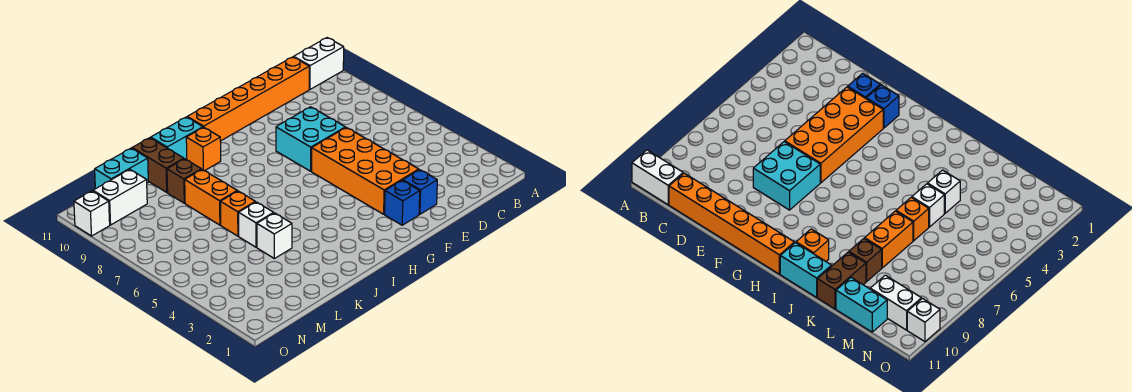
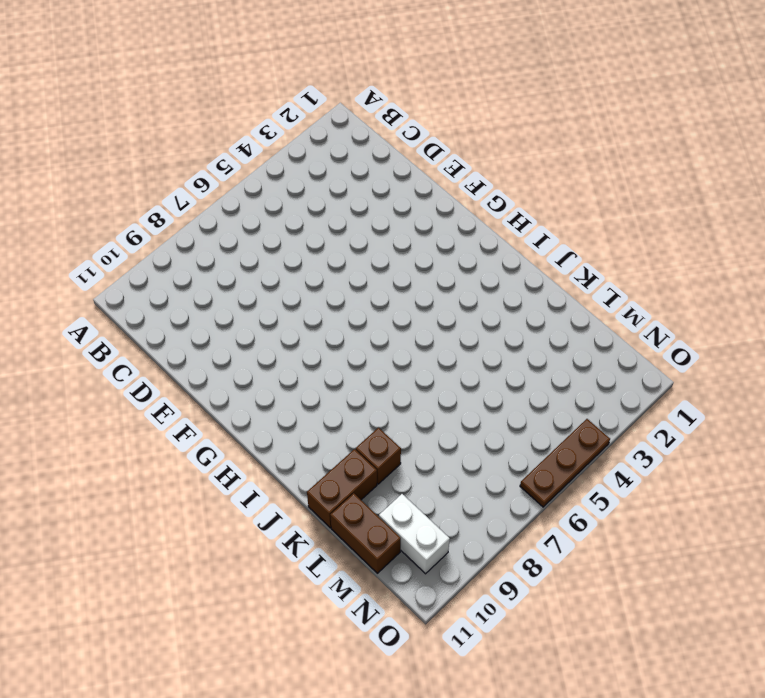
brown 1x2 brick [330,493,401,573] -> cyan 1x2 brick [95,148,148,189]
brown 1x3 plate [520,419,610,507] -> none
none -> white 1x2 brick [294,38,344,89]
none -> orange 1x6 brick [187,57,309,141]
none -> blue 1x1 brick [403,170,437,214]

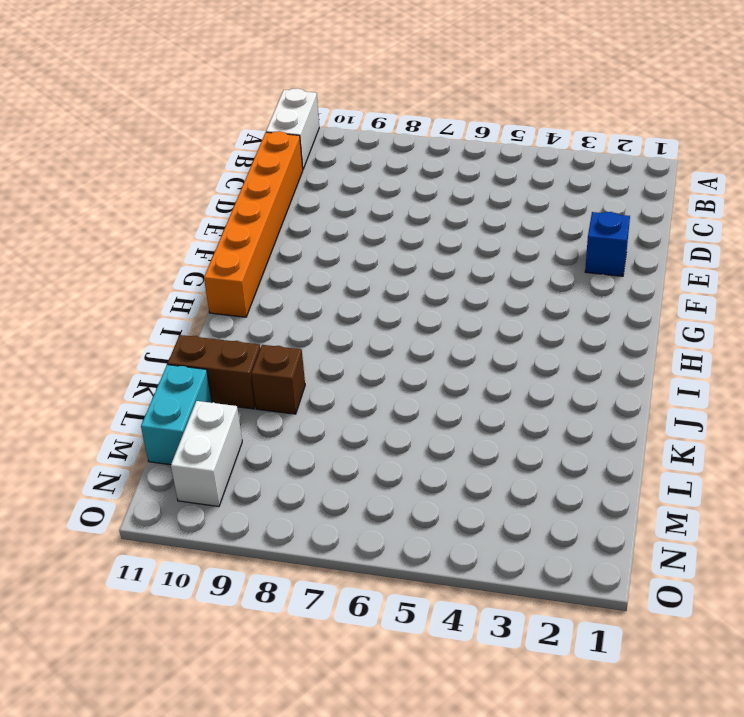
none -> orange 2x4 brick [312,127,419,214]
none -> cyan 2x2 brick [276,107,345,171]
none -> blue 1x1 brick [385,180,420,225]

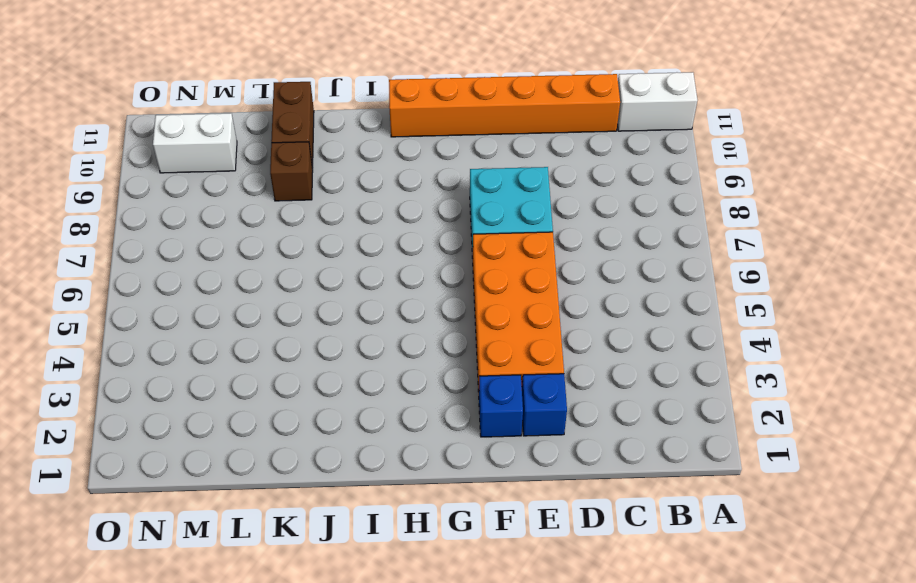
none -> orange 1x1 brick [186,127,221,171]
none -> cyan 1x2 brick [151,117,203,160]
none -> white 1x1 brick [257,213,292,259]

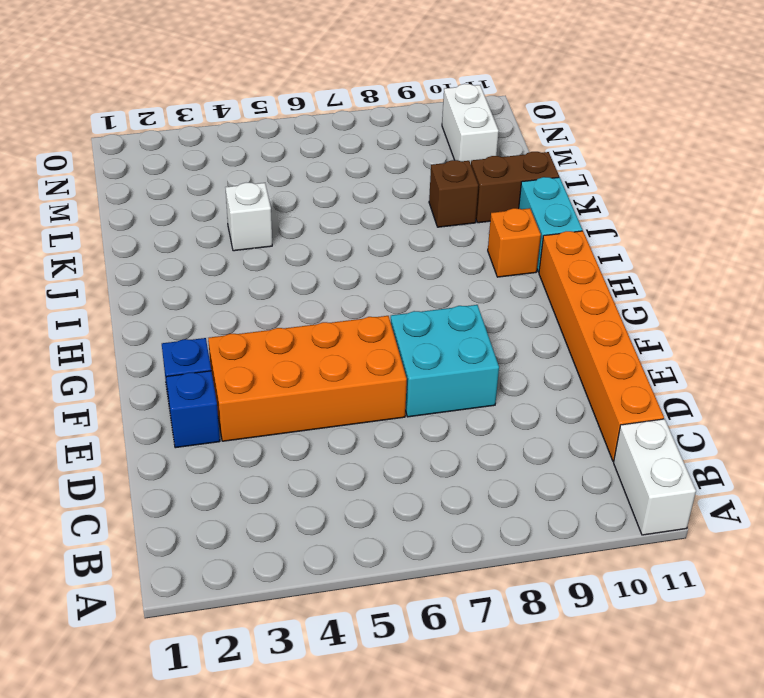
none -> white 1x1 brick [239,202,273,247]
none -> orange 1x1 brick [220,191,255,236]
none -> orange 1x2 brick [185,169,237,225]

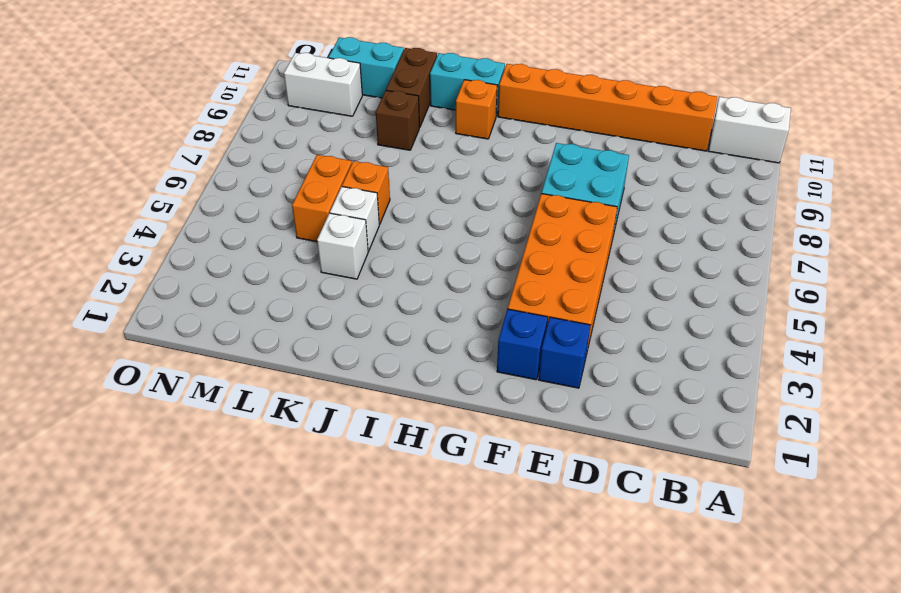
orange 1x2 brick [292,155,352,242] -> orange 1x2 brick moved to [185,169,237,225]
none -> white 1x1 brick [74,191,110,236]

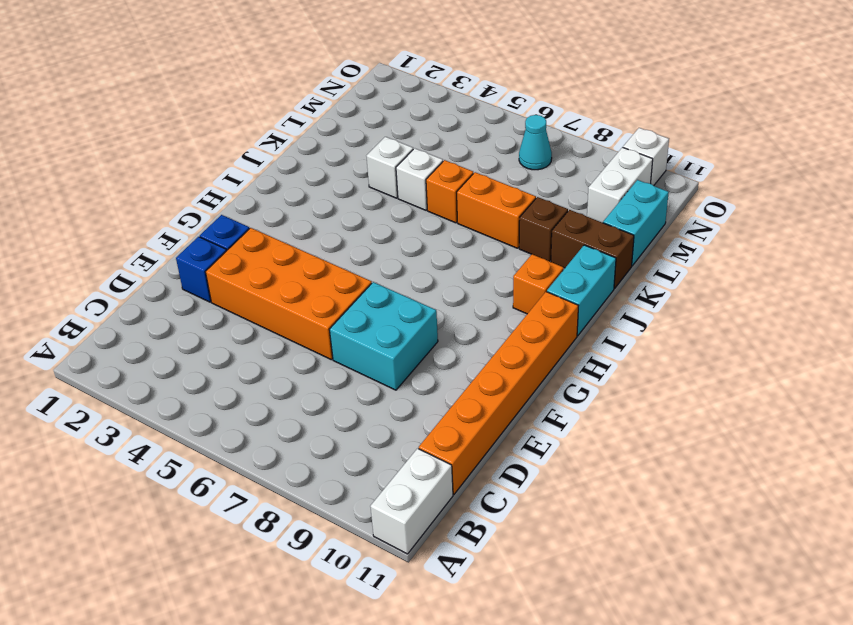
cyan 1x1 cone [519,115,552,170] -> none

